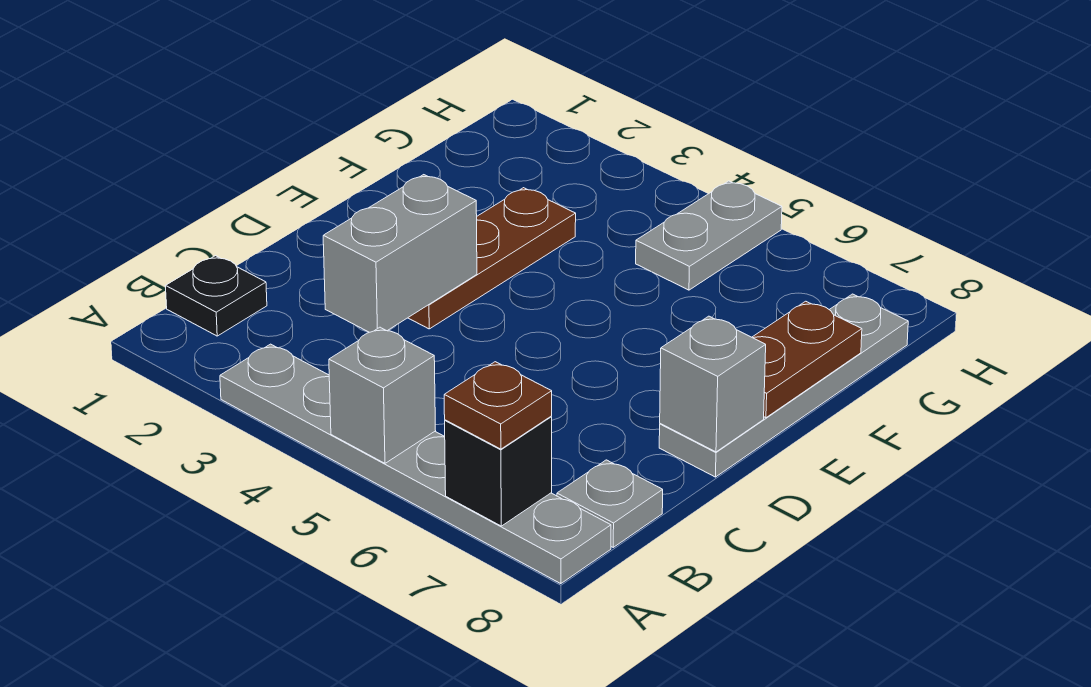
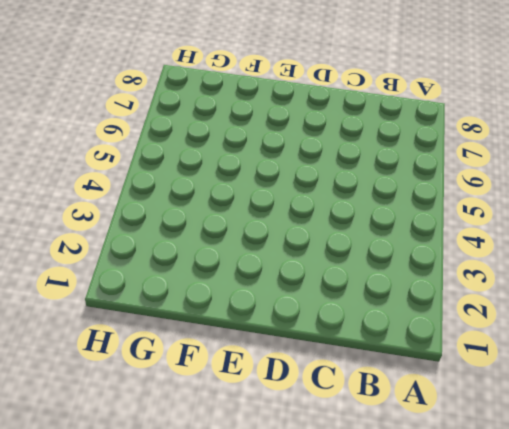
none -> grey 1x6 plate [220,344,611,584]
none -> black 1x1 plate [166,256,267,336]
none -> grey 1x1 plate [557,460,663,547]

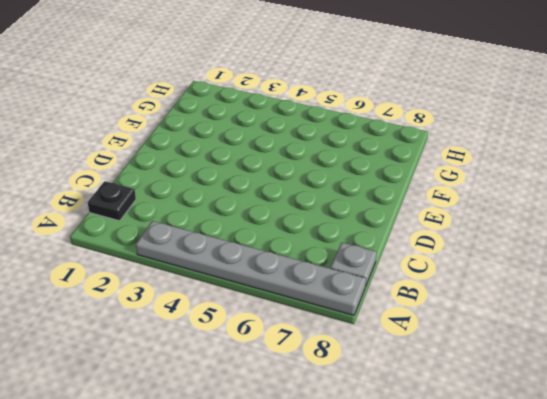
none -> brown 1x3 plate [408,188,576,329]
none -> grey 1x4 plate [659,294,908,477]
none -> grey 1x2 plate [636,181,782,290]

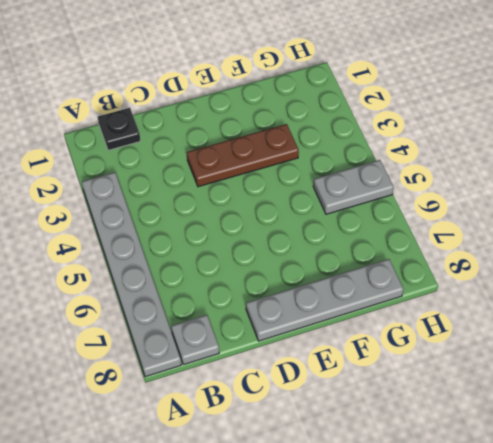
none -> grey 1x1 brick [329,327,436,463]
none -> black 1x1 brick [445,417,552,526]
none -> grey 1x2 brick [323,175,477,332]

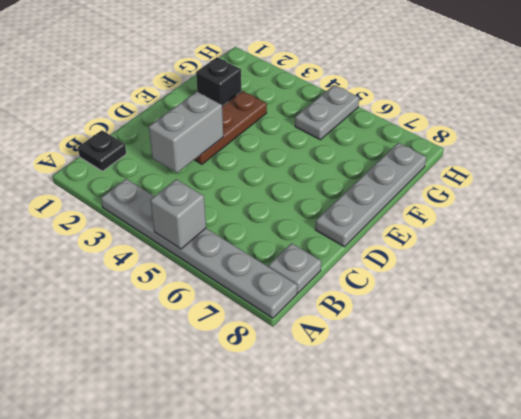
black 1x1 brick [196,57,241,106] -> black 1x1 brick moved to [445,417,552,526]
none -> grey 1x1 brick [660,316,766,452]
none -> brown 1x2 plate [752,301,862,418]
none -> brown 1x1 plate [444,362,552,449]

